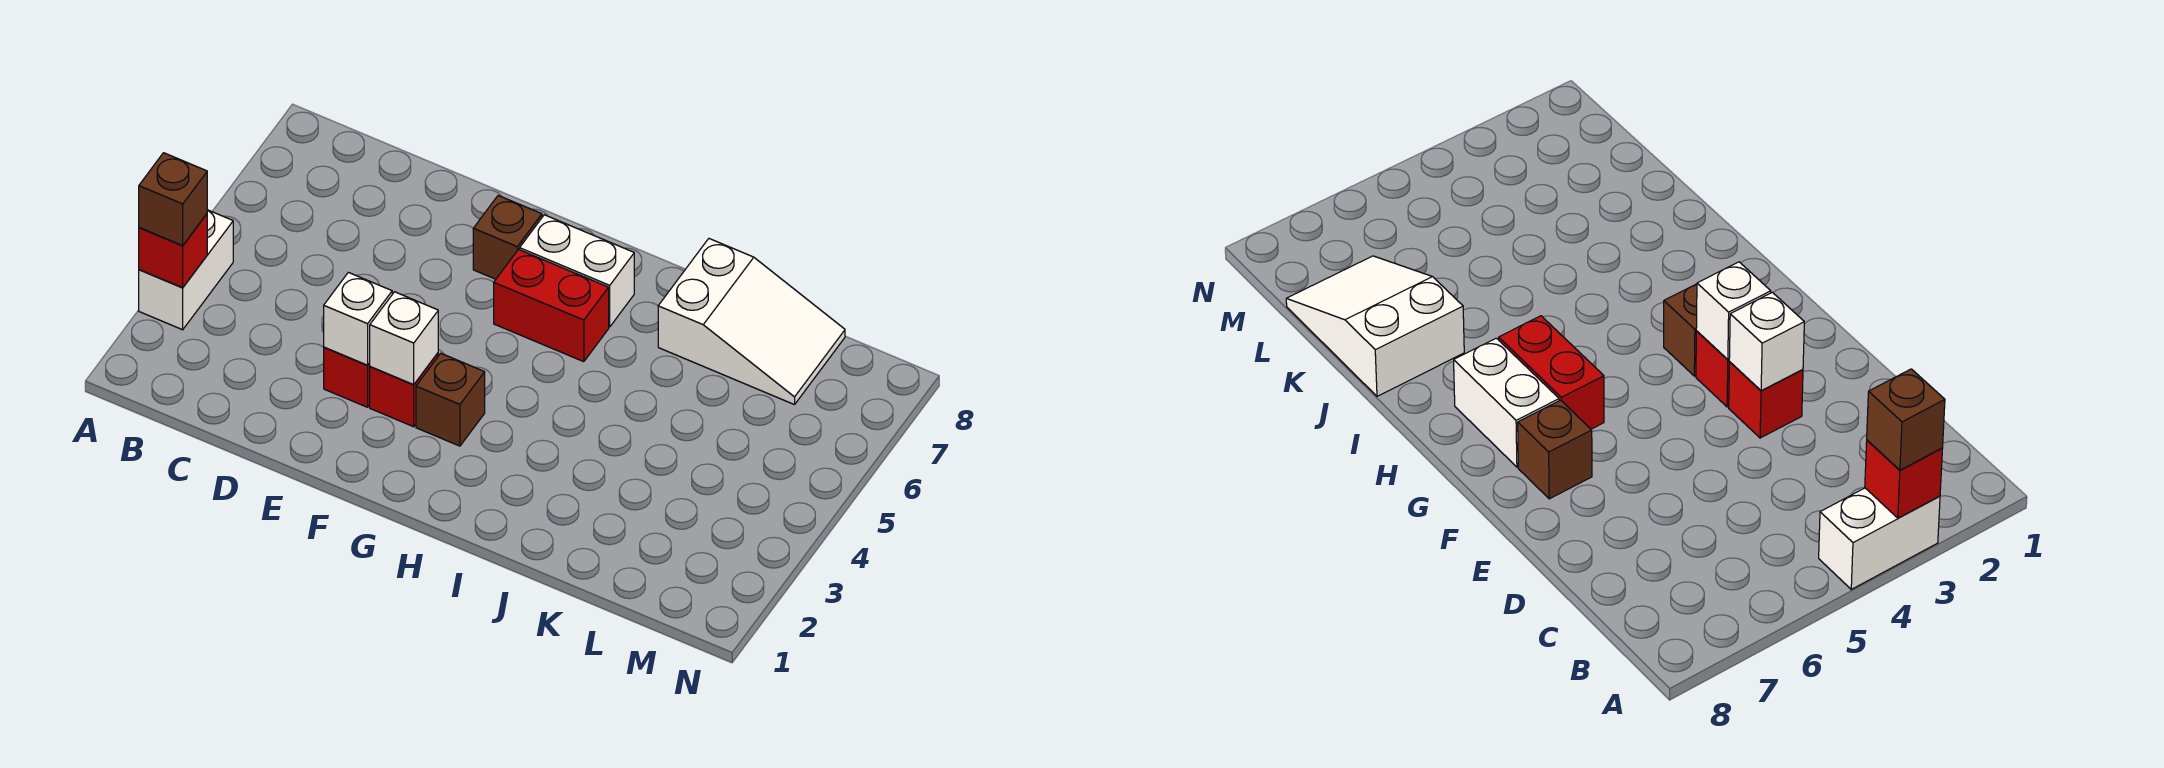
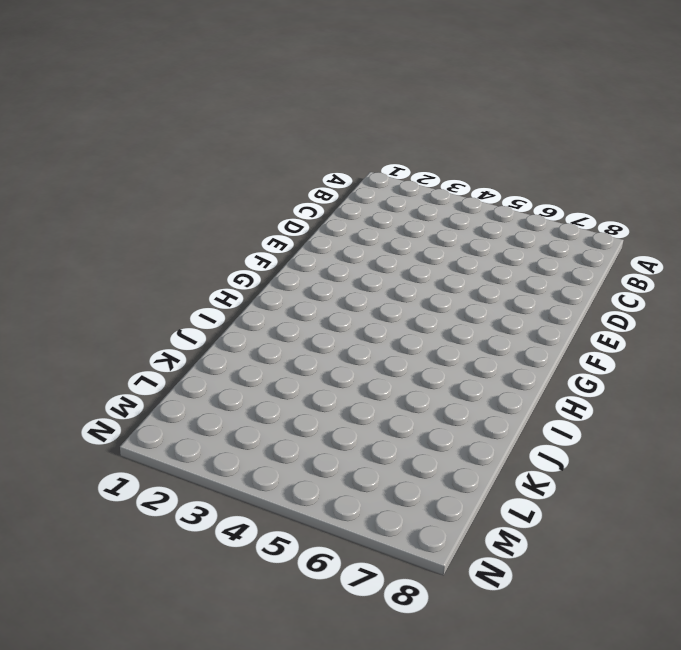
none -> white 1x2 brick [139,210,233,330]
none -> red 1x1 brick [324,347,370,407]
none -> red 1x1 brick [370,353,438,427]

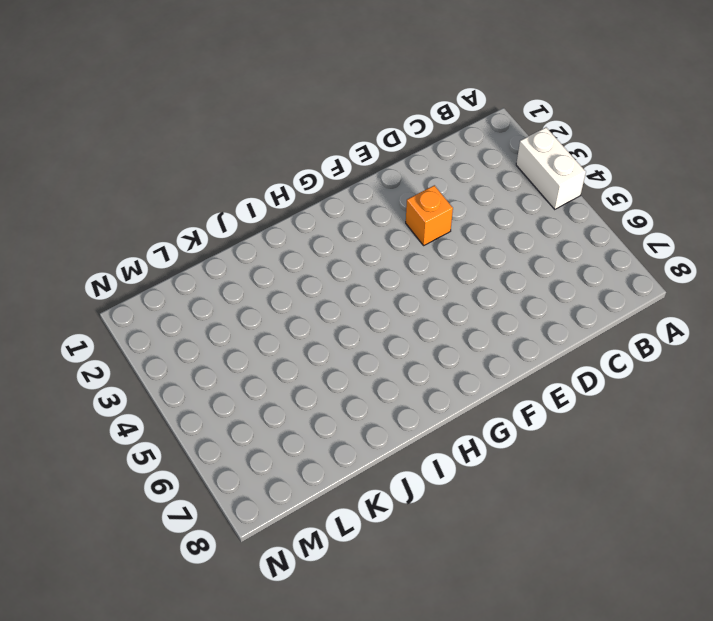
orange 1x1 brick [406,185,453,245] -> red 1x1 brick [324,347,370,407]
none -> red 1x1 brick [370,353,438,427]
none -> brown 1x1 brick [473,196,542,279]
none -> brown 1x1 brick [416,354,485,446]

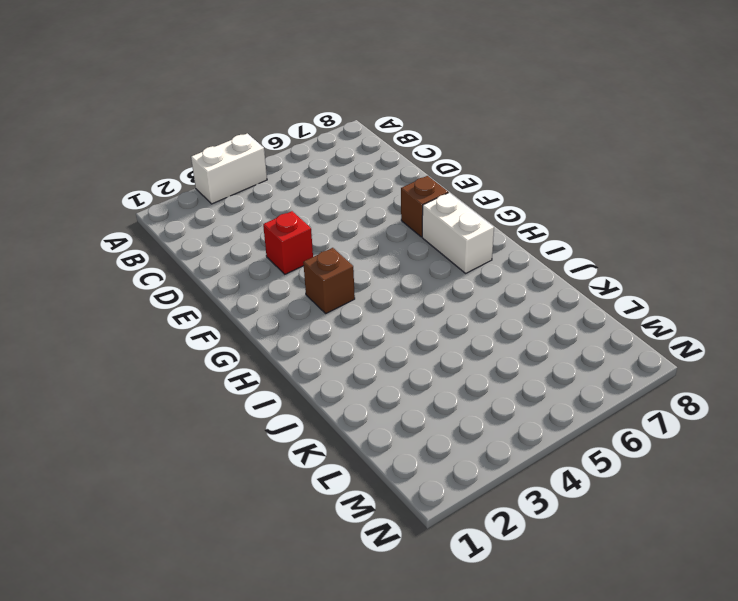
none -> red 1x1 brick [370,353,438,427]
none -> red 1x2 brick [494,250,609,362]
none -> white 2x3 slope [658,239,845,405]

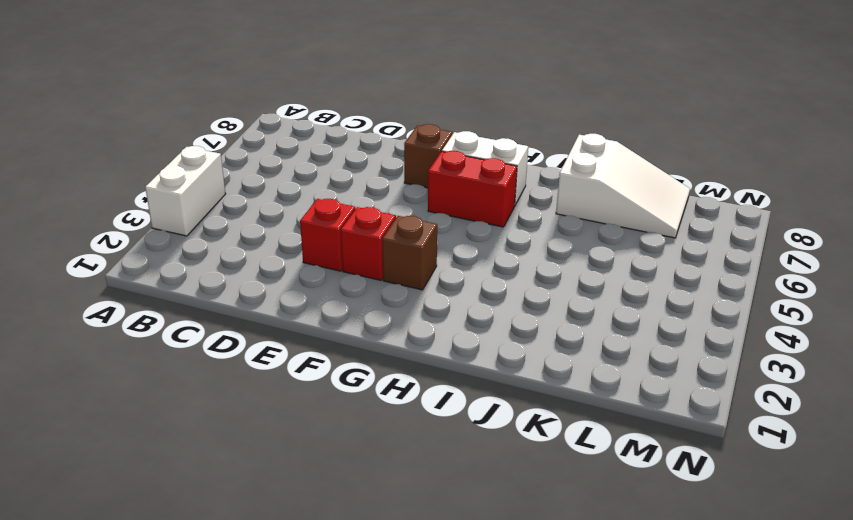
none -> red 1x1 brick [139,214,207,288]
none -> white 1x1 brick [324,272,392,365]
none -> white 1x1 brick [370,292,438,385]

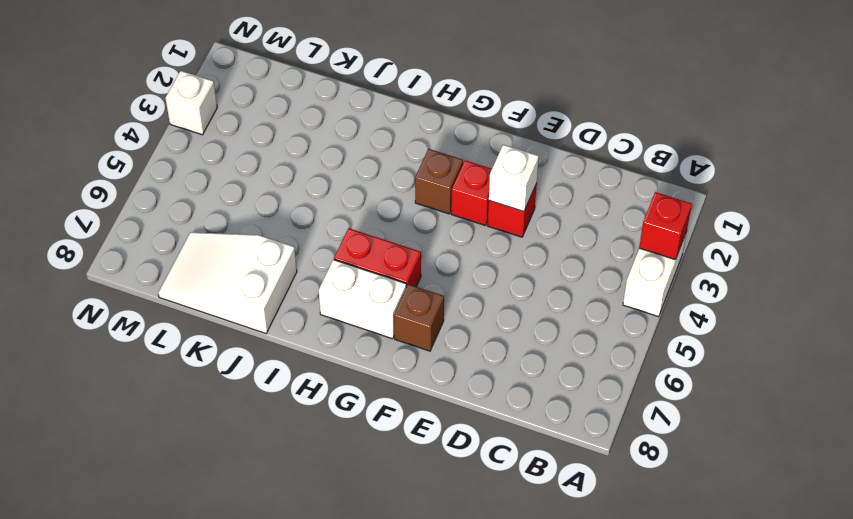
white 1x1 brick [166,71,217,135] -> white 1x1 brick moved to [370,292,438,385]
none -> brown 1x1 brick [139,153,207,245]

